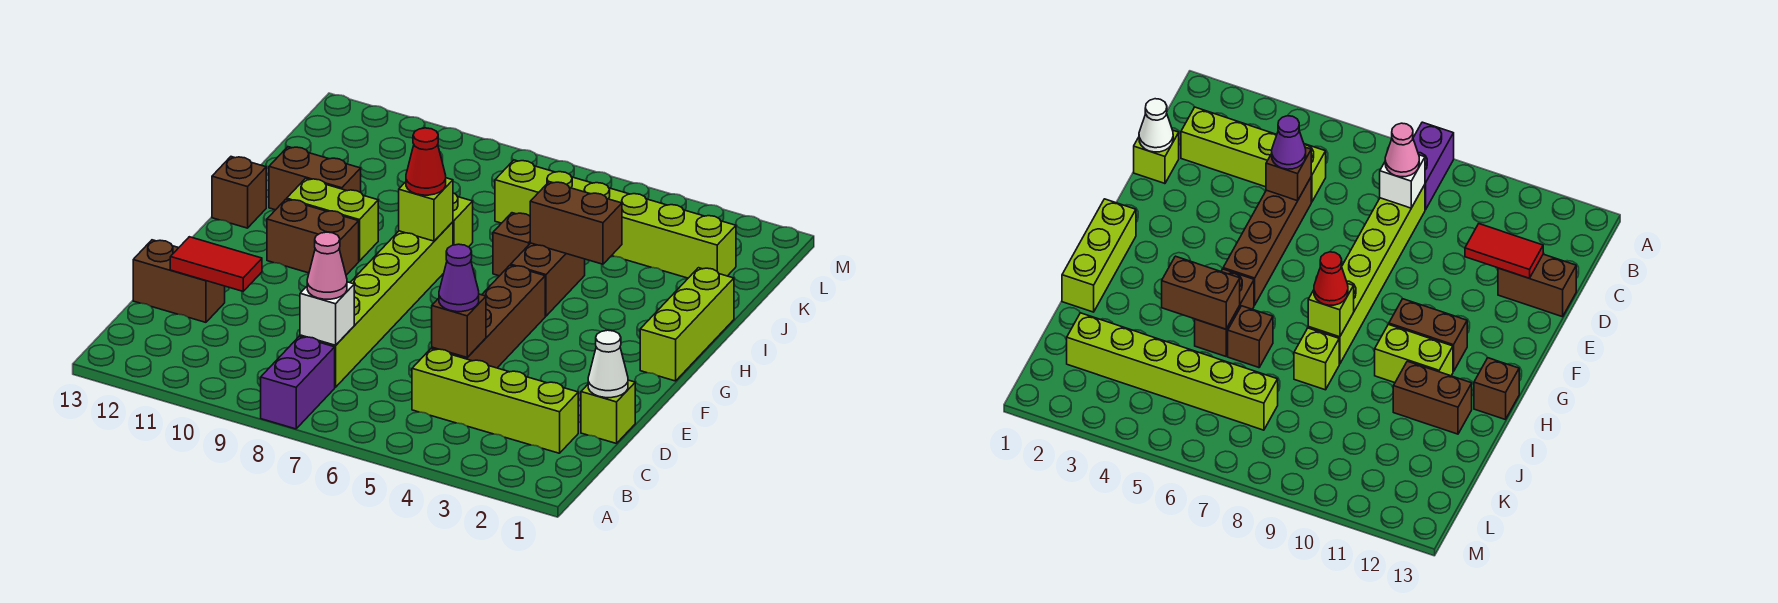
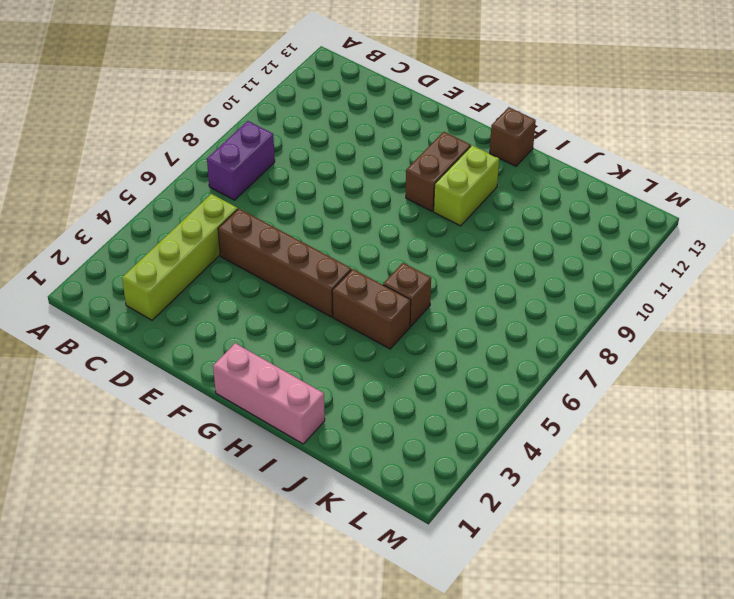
purple 1x2 brick [207,121,275,200] -> purple 1x2 brick turned to [261,337,335,429]
pink 1x3 brick [213,343,325,444] -> lime 1x3 brick [640,268,734,381]
none -> lime 1x6 brick [300,222,453,387]
none -> lime 1x1 brick [581,380,635,444]
none -> brown 1x2 brick [133,240,225,322]

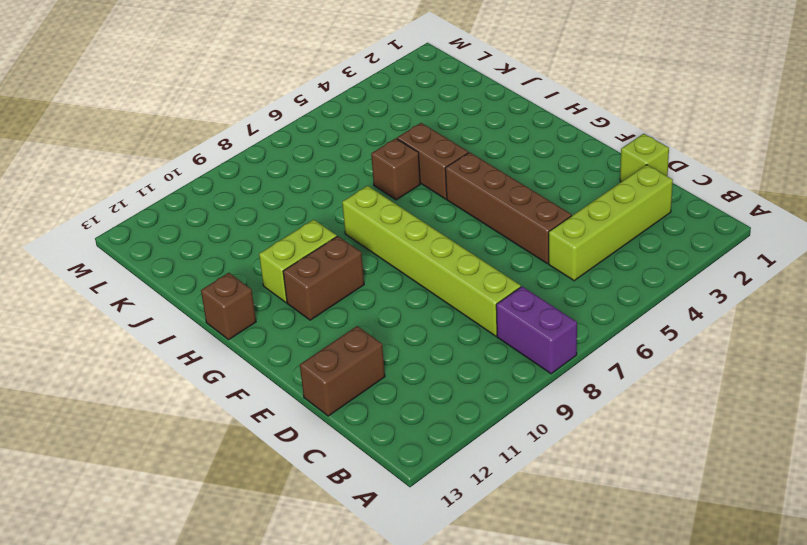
none -> lime 1x3 brick [640,268,734,381]
none -> lime 1x1 brick [453,193,473,247]
none -> brown 1x2 brick [269,147,361,210]

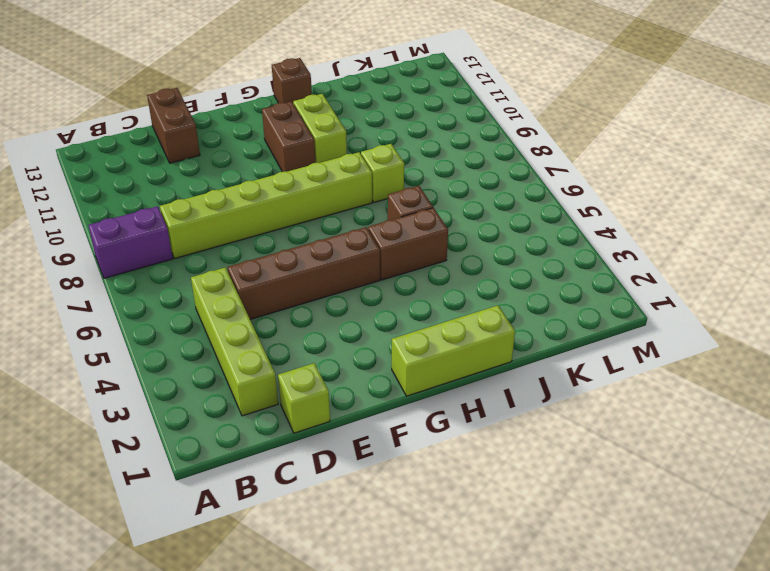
none -> brown 1x2 brick [269,147,361,210]
none -> lime 1x6 brick [495,160,736,278]
none -> white 1x1 brick [300,282,354,345]

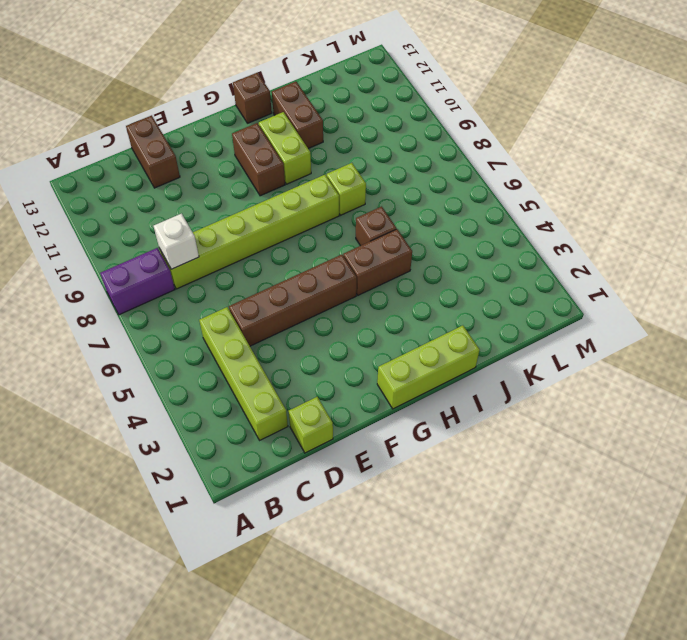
none -> lime 1x6 brick [495,160,736,278]
none -> white 1x1 cone [588,330,628,398]
none -> brown 1x1 brick [432,294,486,357]

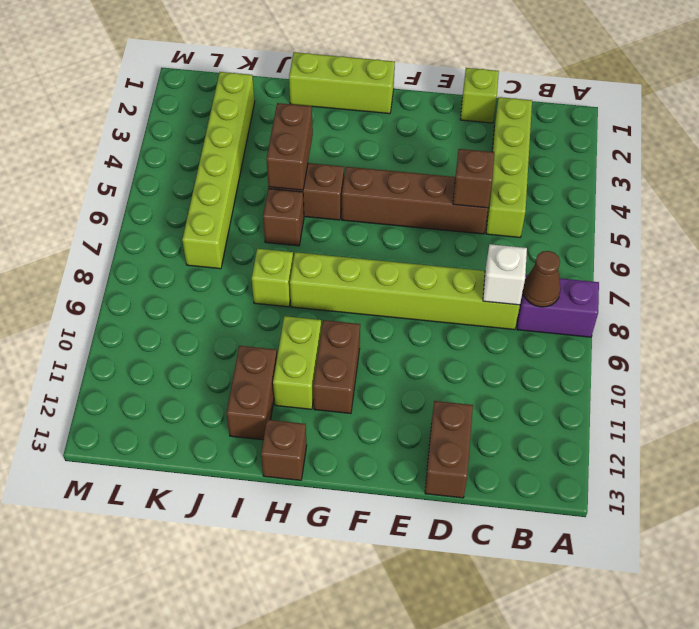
brown 1x1 cone [523,251,561,307] -> none
none -> white 1x1 cone [588,330,628,398]
none -> red 1x2 tile [170,237,262,291]
none -> lime 1x1 brick [399,178,453,241]

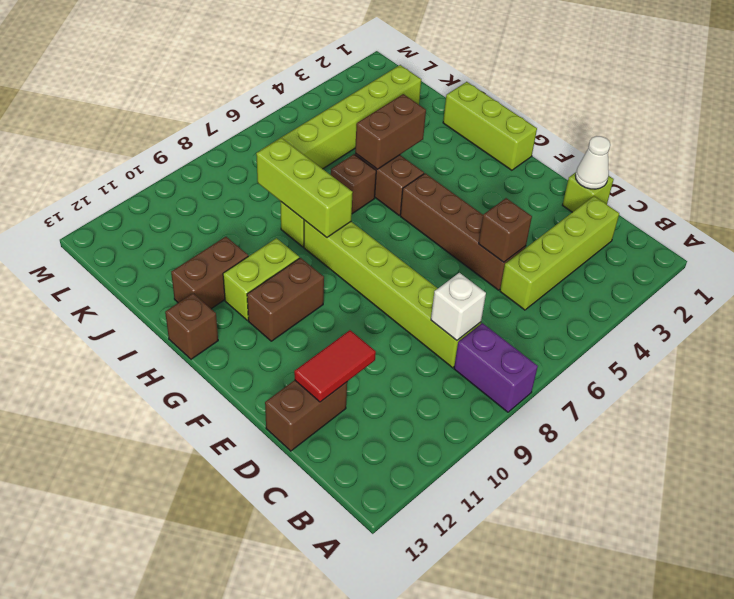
lime 1x3 brick [256,138,353,237] -> lime 1x1 brick [399,178,453,241]
none -> pink 1x1 cone [307,232,347,299]
none -> purple 1x1 cone [439,244,479,312]
none -> red 1x1 cone [406,128,446,195]

